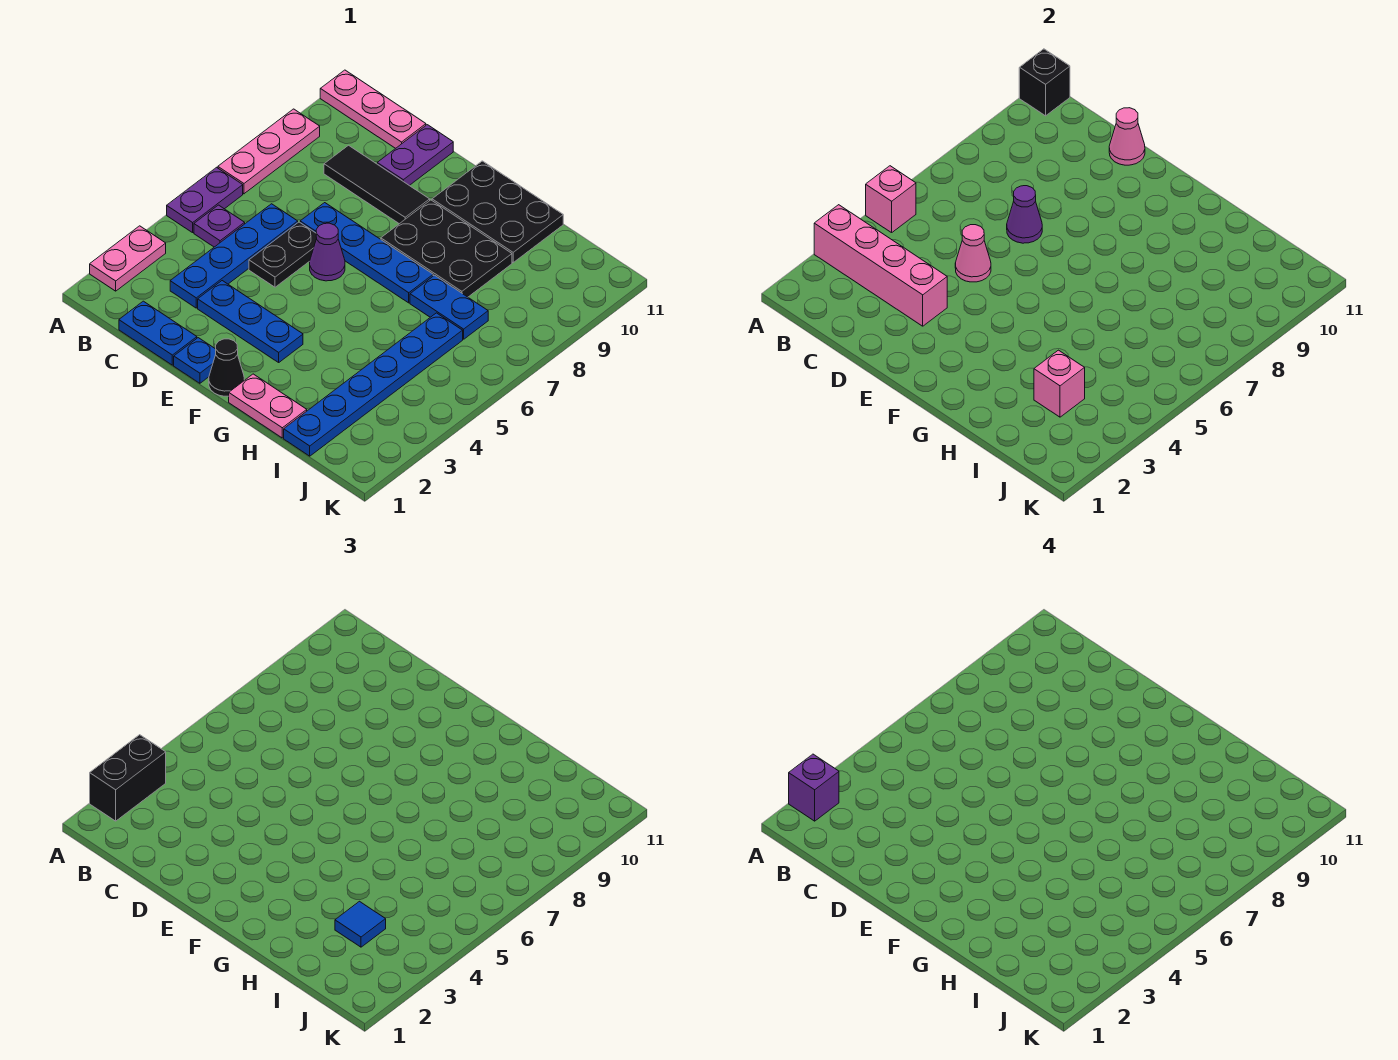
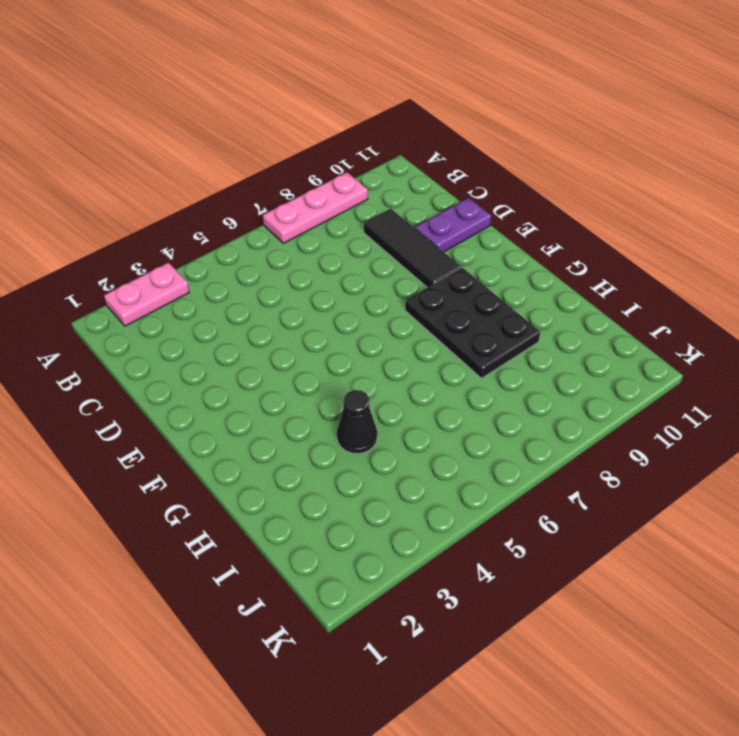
black 1x1 cone [337,390,377,454] -> black 1x1 cone moved to [209,339,244,396]
none -> purple 1x2 plate [167,167,243,233]
none -> pink 1x3 plate [320,70,426,148]
none -> purple 1x1 plate [194,205,245,247]
none -> blue 1x2 plate [119,301,197,365]

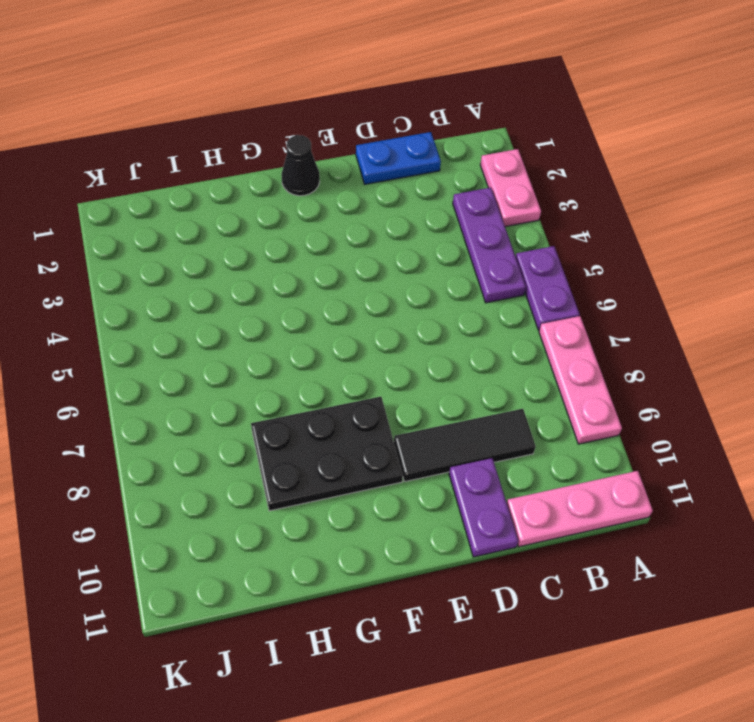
purple 1x3 plate [453,188,526,303] -> purple 1x1 plate [194,205,245,247]
none -> blue 1x4 plate [170,204,298,308]
none -> blue 1x3 plate [198,281,303,362]
none -> black 1x2 plate [249,222,317,287]
none -> blue 1x4 plate [300,203,433,303]

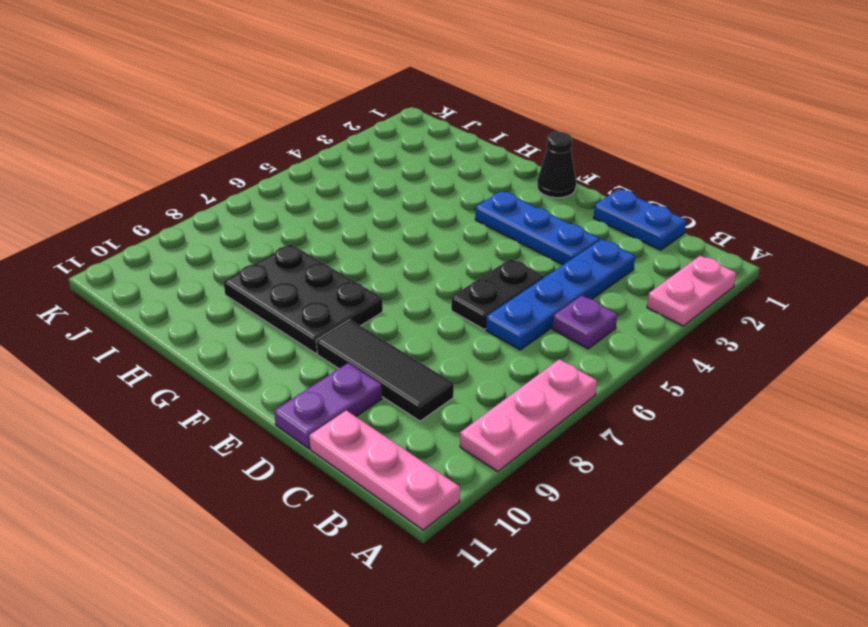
none -> purple 1x2 plate [167,167,243,233]
none -> blue 1x4 plate [300,203,433,303]
none -> blue 1x1 plate [174,338,216,383]
none -> purple 1x1 cone [310,223,345,281]

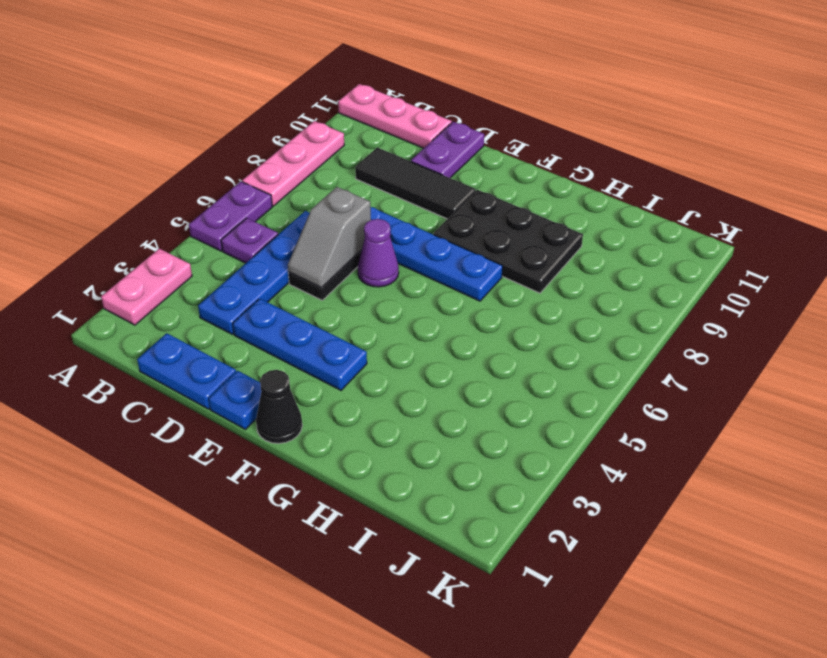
grey 1x2 slope [288,187,371,288] -> pink 1x1 cone [955,225,991,282]
none -> black 2x3 plate [432,161,563,262]
none -> pink 1x2 plate [229,374,307,438]
none -> blue 1x2 plate [410,275,488,339]
none -> blue 1x6 plate [284,313,463,456]

